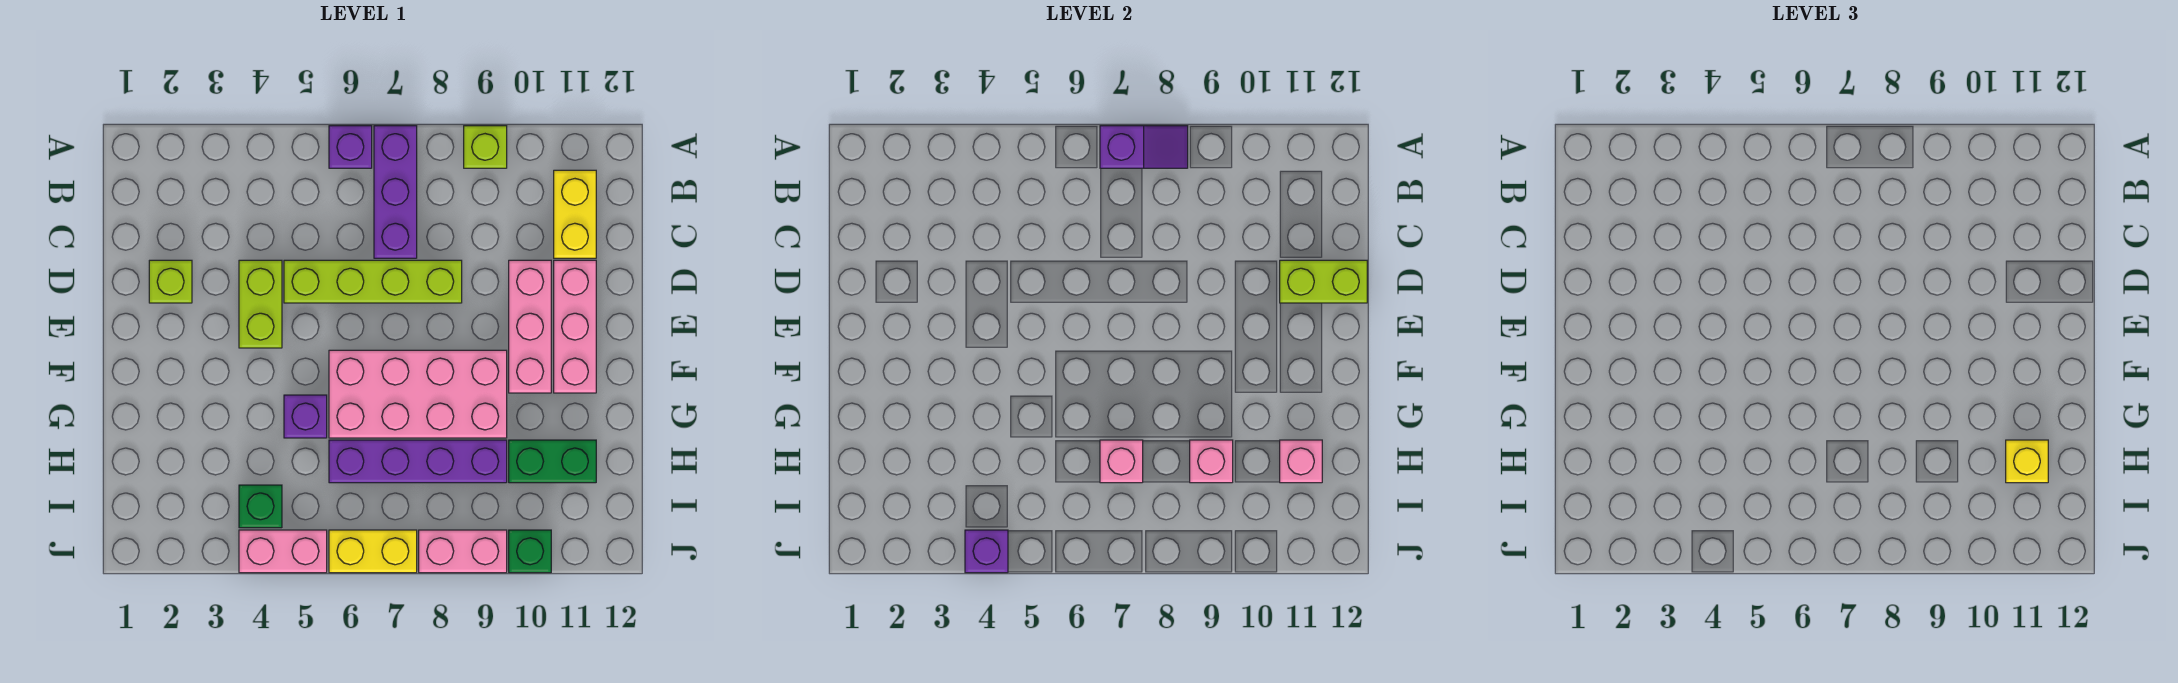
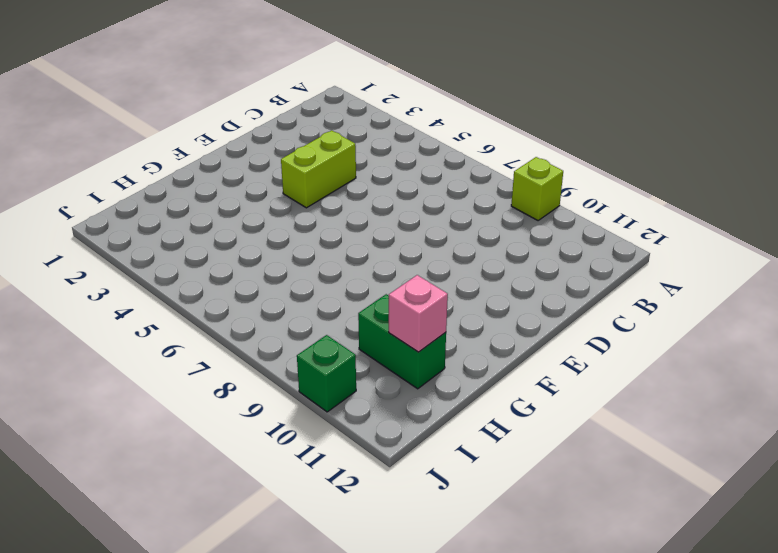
none -> purple 1x1 brick [329,126,372,168]
none -> purple 1x3 brick [374,126,417,258]
none -> yellow 1x2 brick [554,170,596,258]

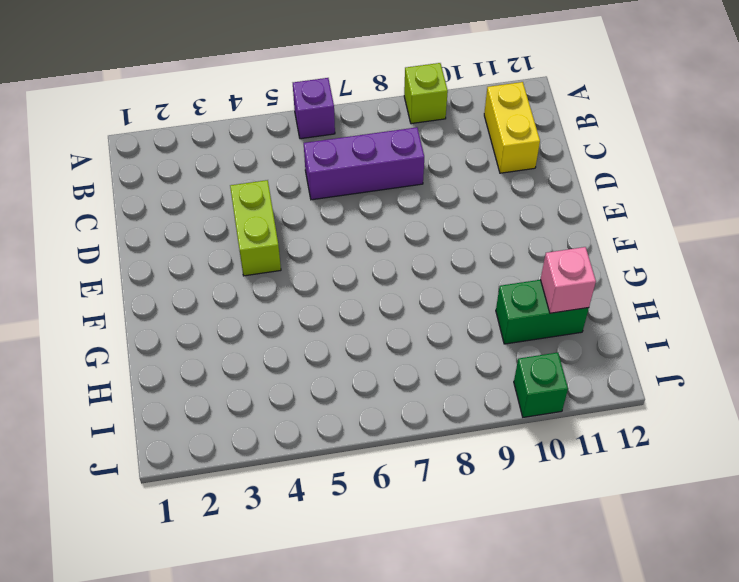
purple 1x3 brick [304,127,424,200] -> purple 1x3 brick turned to [374,126,417,258]
none -> lime 1x1 brick [149,260,192,303]
none -> lime 1x4 brick [284,260,462,303]
none -> pink 1x3 brick [509,260,551,393]

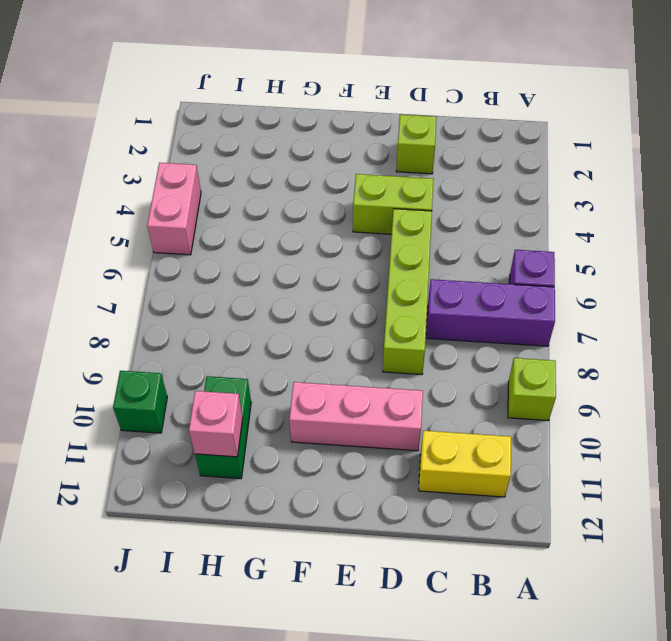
none -> pink 1x3 brick [554,260,596,393]
none -> pink 2x4 brick [329,350,507,438]
none -> purple 1x1 brick [284,395,327,438]

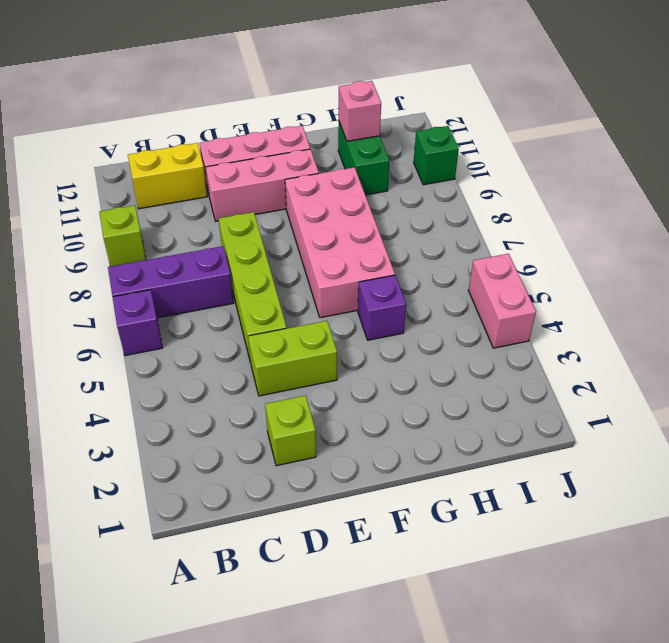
none -> purple 1x4 brick [329,440,507,483]
none -> green 1x1 brick [239,485,282,528]
none -> yellow 1x2 brick [329,530,417,573]

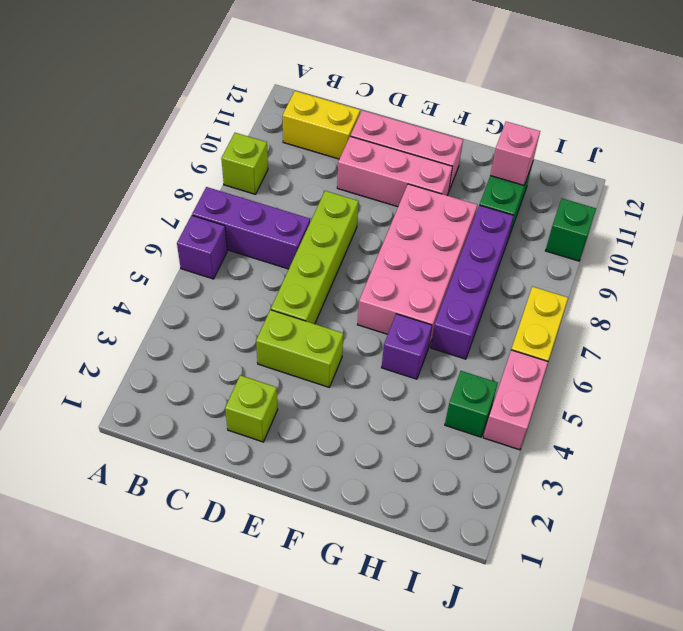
none -> pink 1x2 brick [419,530,507,573]
none -> purple 1x2 slope [1100,126,1188,168]
none -> lime 1x2 brick [1280,260,1367,303]

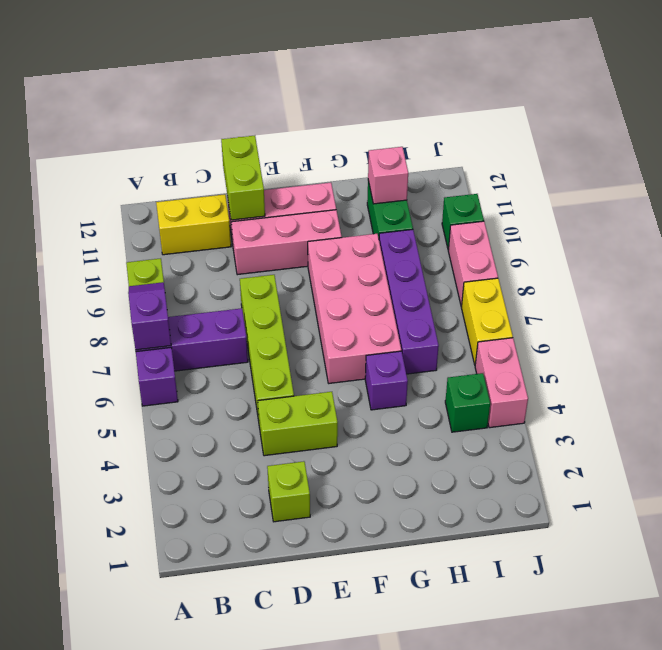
none -> pink 1x1 brick [1100,440,1143,483]
none -> pink 1x1 brick [1190,440,1233,483]
none -> purple 1x1 brick [965,530,1008,573]

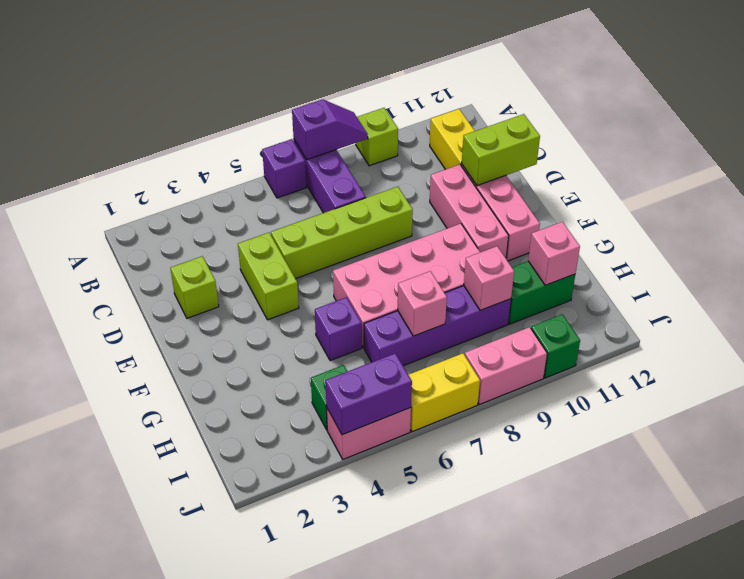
purple 1x2 brick [325,353,412,435] -> purple 1x1 brick [965,530,1008,573]
none -> yellow 1x1 brick [2006,440,2048,483]

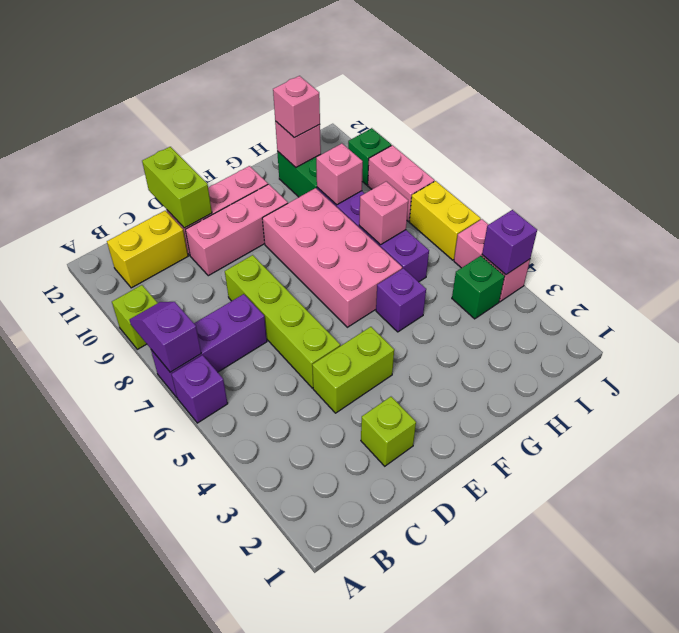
pink 1x1 brick [273,76,320,138] -> yellow 1x1 brick [2006,440,2048,483]

